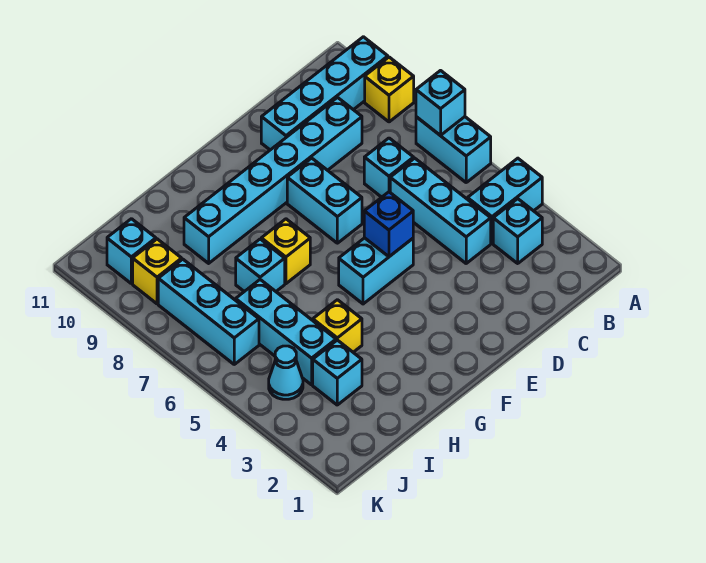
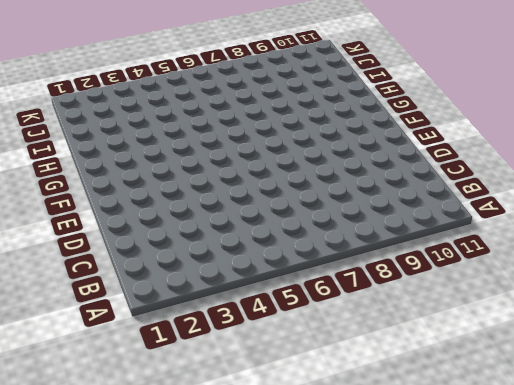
none -> cyan 1x2 brick [467,158,542,243]
none -> cyan 1x2 brick [416,117,491,182]
none -> yellow 1x1 brick [365,57,414,122]

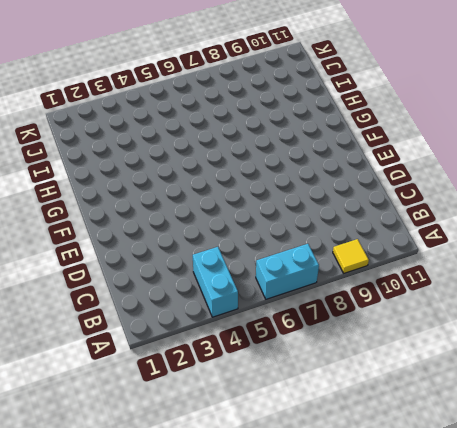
yellow 1x1 tile [333,239,369,273] -> yellow 1x1 brick [365,57,414,122]
none -> cyan 1x4 brick [261,37,388,150]
none -> cyan 1x1 brick [493,199,542,263]
none -> cyan 1x3 brick [390,158,491,263]

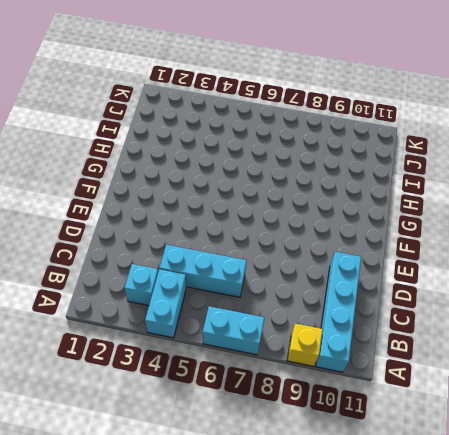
none -> cyan 1x1 brick [364,138,414,197]
none -> cyan 1x6 brick [184,98,362,263]
none -> cyan 1x2 brick [339,238,413,304]

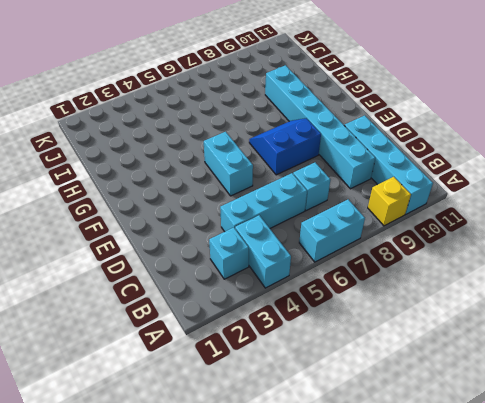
blue 2x2 slope [249,118,321,175] -> cyan 1x2 brick [287,158,362,243]
none -> yellow 1x1 brick [261,219,310,284]
none -> yellow 1x1 brick [313,300,362,352]
none -> cyan 1x1 brick [236,239,285,292]

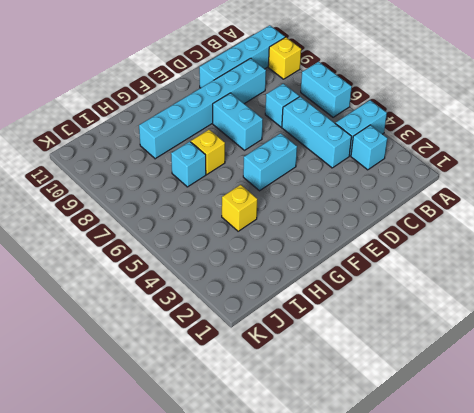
none -> cyan 1x1 brick [313,340,362,405]
none -> cyan 1x3 brick [236,280,336,385]
none -> cyan 1x1 cone [269,346,303,399]

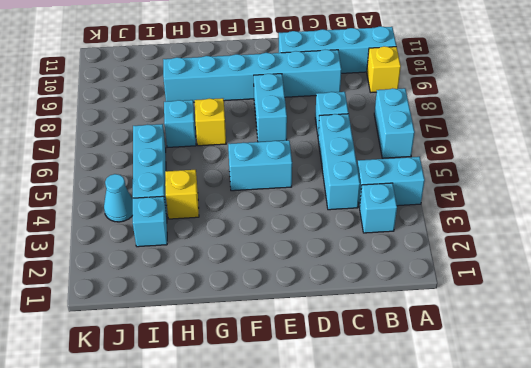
none -> cyan 1x3 brick [158,259,259,364]
none -> yellow 1x1 brick [133,239,182,304]
none -> cyan 1x1 brick [107,219,156,283]

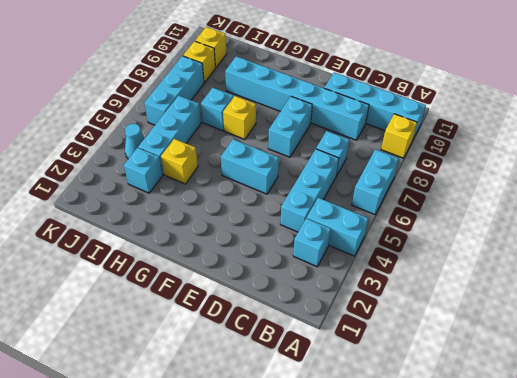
yellow 1x1 brick [195,27,227,68] -> cyan 1x1 brick [107,219,156,283]
none -> cyan 1x1 brick [416,71,465,135]
none -> blue 1x1 brick [364,192,413,257]

